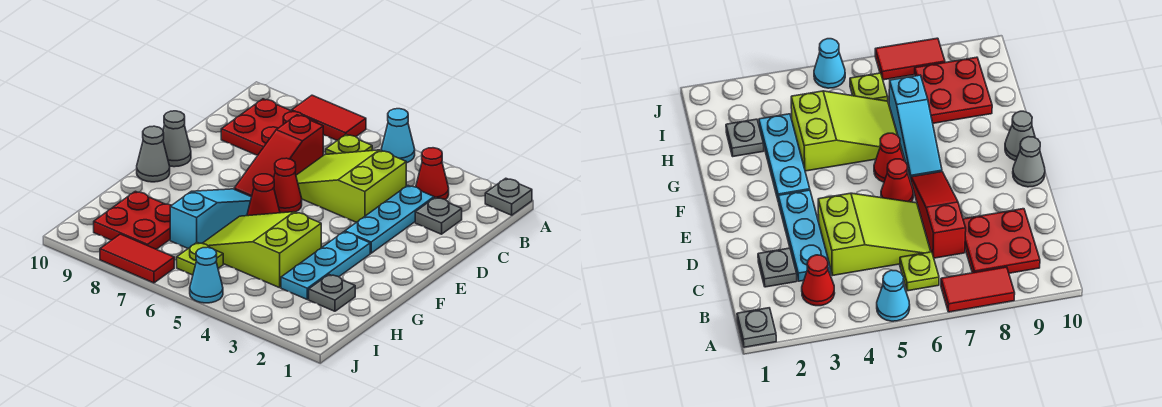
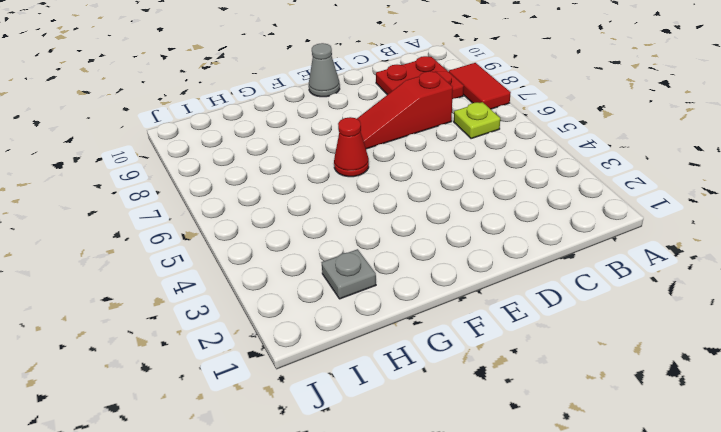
none -> grey 1x1 plate [485,178,532,215]
none -> cyan 1x1 cone [381,109,415,163]
none -> red 1x1 cone [416,148,449,200]

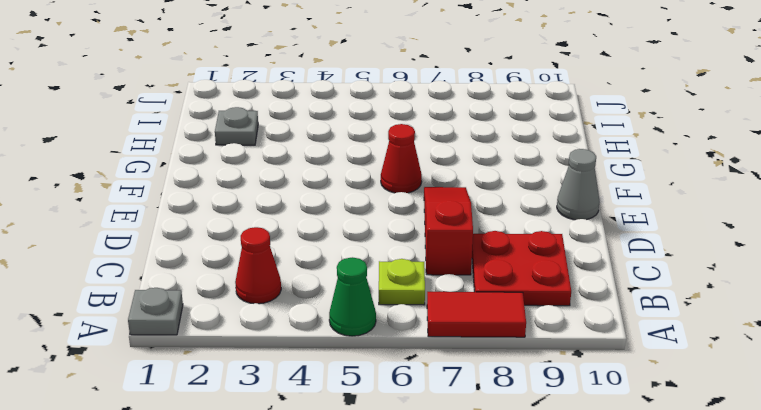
green 1x1 cone [329,257,376,336] -> cyan 1x1 cone [381,109,415,163]
none -> grey 1x1 plate [415,197,462,234]
none -> cyan 1x3 plate [345,186,434,253]
none -> lime 2x3 slope [296,150,406,222]

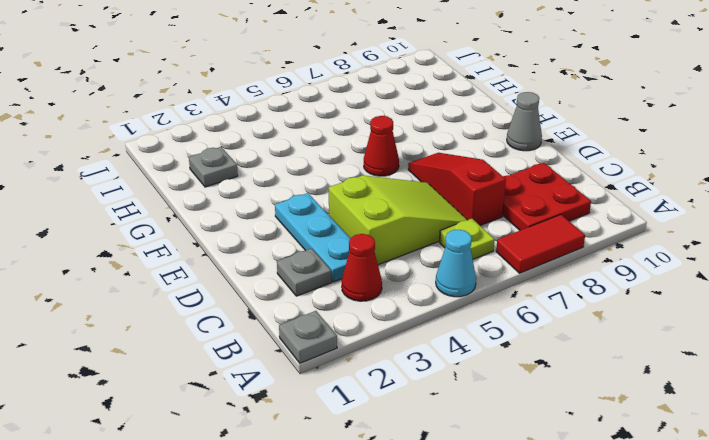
none -> red 1x1 cone [274,158,302,213]
none -> cyan 1x3 plate [281,232,370,299]
none -> cyan 1x3 slope [170,189,251,248]

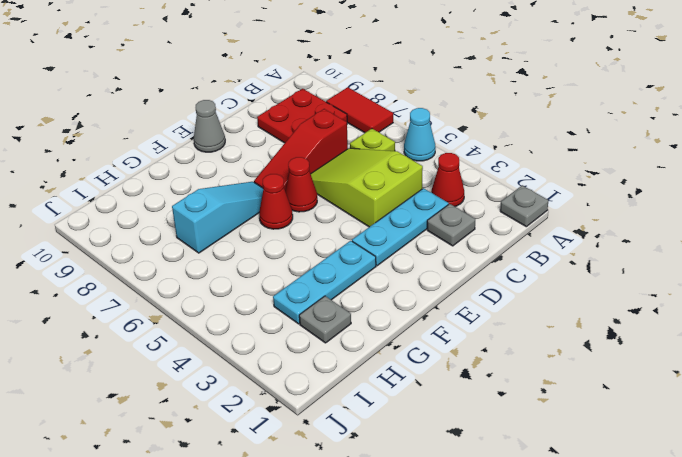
none -> grey 1x1 cone [137,126,170,182]
none -> lime 2x3 slope [202,212,321,288]
none -> red 2x2 plate [94,191,172,249]

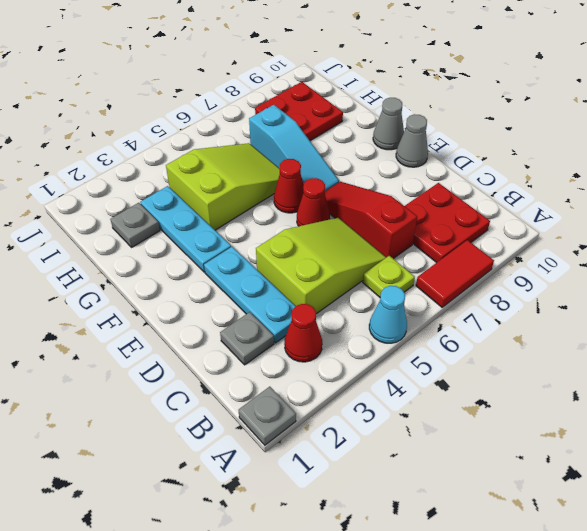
none -> lime 1x1 plate [177,243,223,275]
none -> cyan 1x1 cone [190,247,223,303]
none -> red 1x2 tile [100,234,174,283]

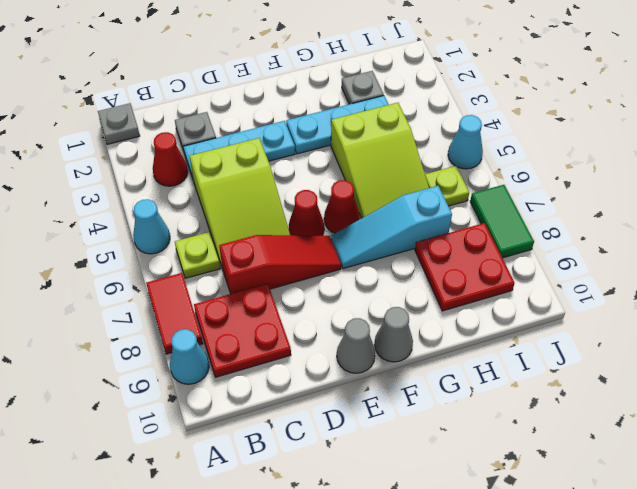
cyan 1x1 cone [170,329,209,384] -> none
green 1x2 tile [470,185,534,258] -> red 1x2 tile [100,234,174,283]

